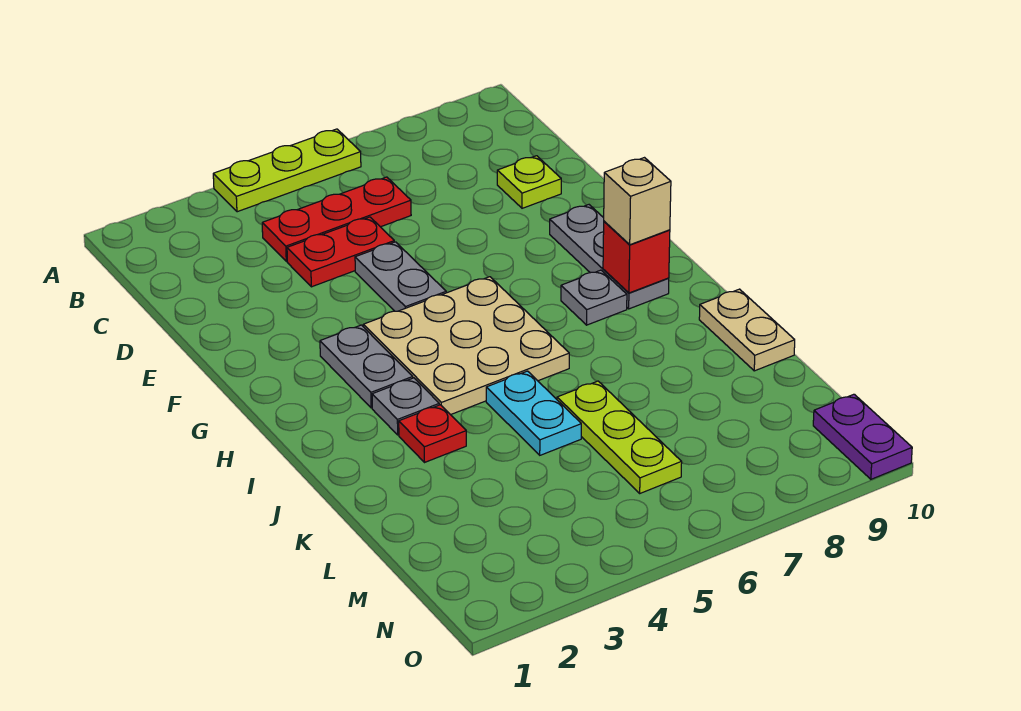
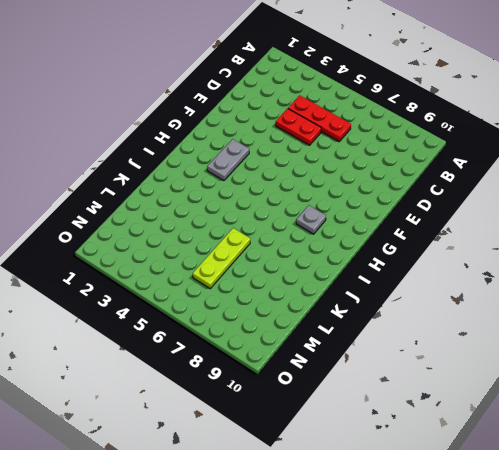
none -> lime 1x3 plate [213,129,361,212]
none -> lime 1x1 plate [497,156,561,208]
none -> grey 1x2 plate [355,242,446,311]

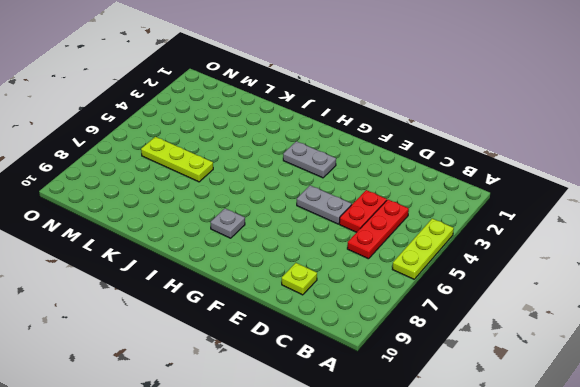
none -> grey 1x3 plate [550,205,669,309]
none -> tan 3x3 plate [364,277,569,415]
none -> grey 1x1 plate [372,378,439,435]

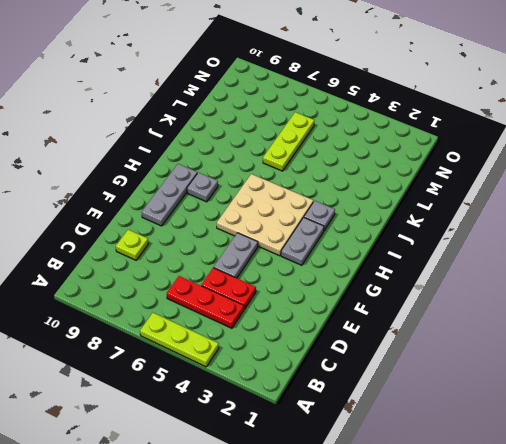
none -> red 1x1 plate [399,405,466,462]
none -> cyan 1x2 plate [486,371,581,455]
none -> tan 1x2 plate [699,289,795,371]

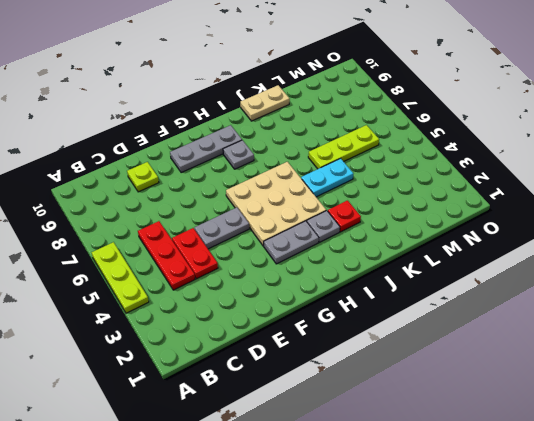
none -> purple 1x2 plate [813,394,912,479]
none -> red 1x1 brick [603,221,670,293]
none -> tan 1x1 brick [604,158,671,245]

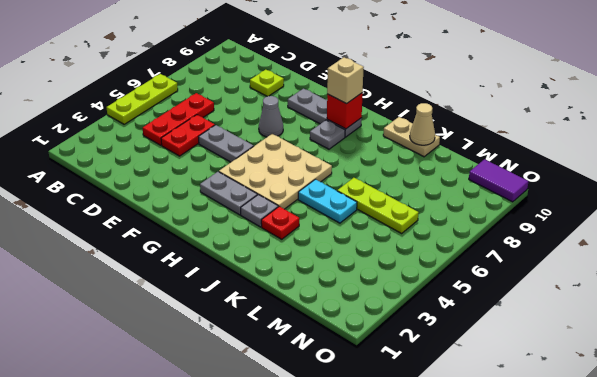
grey 1x1 cone [259,96,283,137] -> none
tan 1x1 cone [410,103,435,145] -> none
purple 1x2 tile [469,159,529,202] -> purple 1x2 plate [813,394,912,479]

